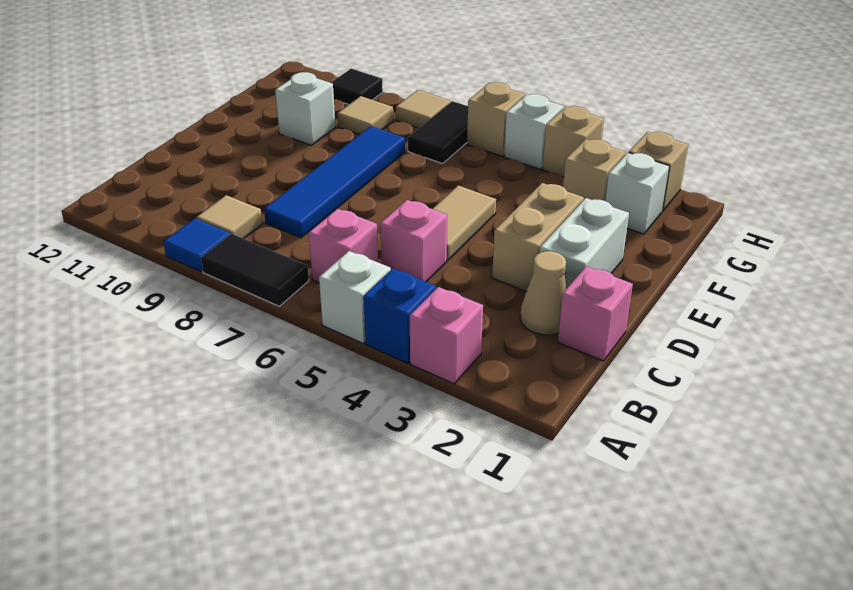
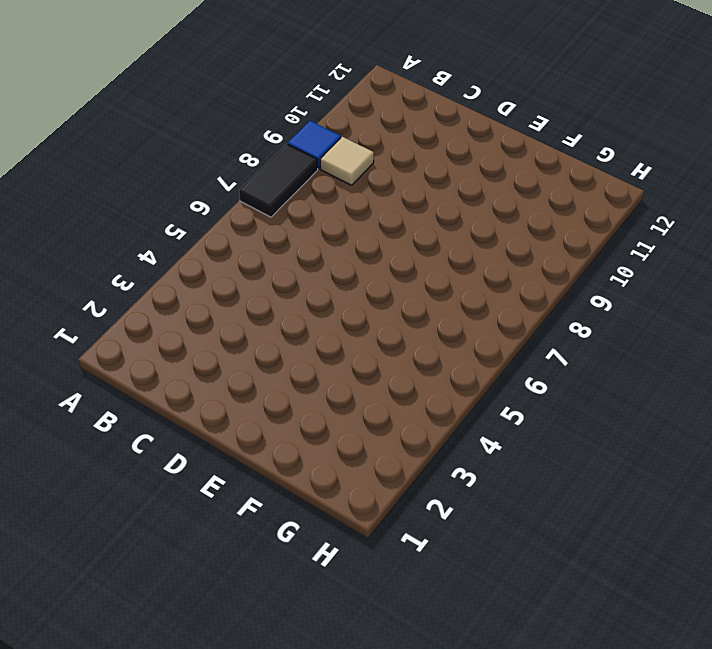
none -> pink 1x1 brick [410,287,483,384]
none -> blue 1x1 brick [363,269,436,363]
none -> white 1x1 brick [319,251,391,343]

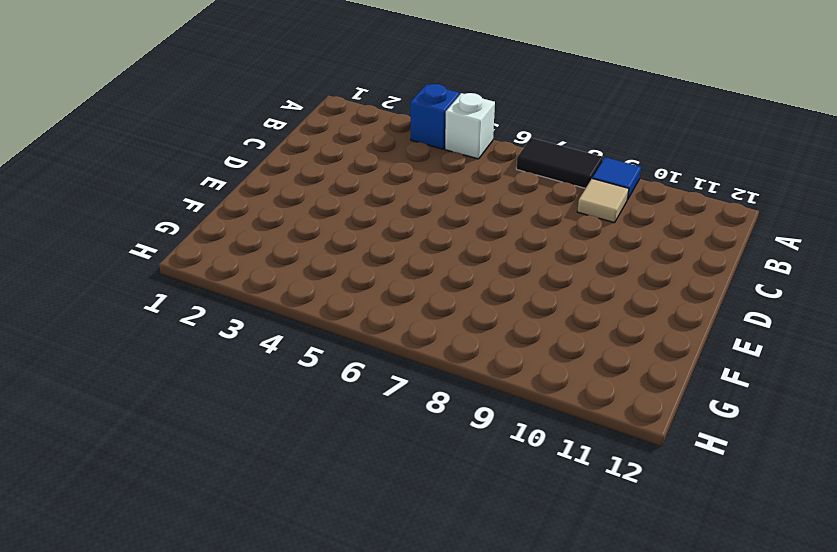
none -> pink 1x1 brick [410,287,483,384]
none -> pink 1x1 brick [309,208,378,283]
none -> pink 1x1 brick [558,266,633,361]

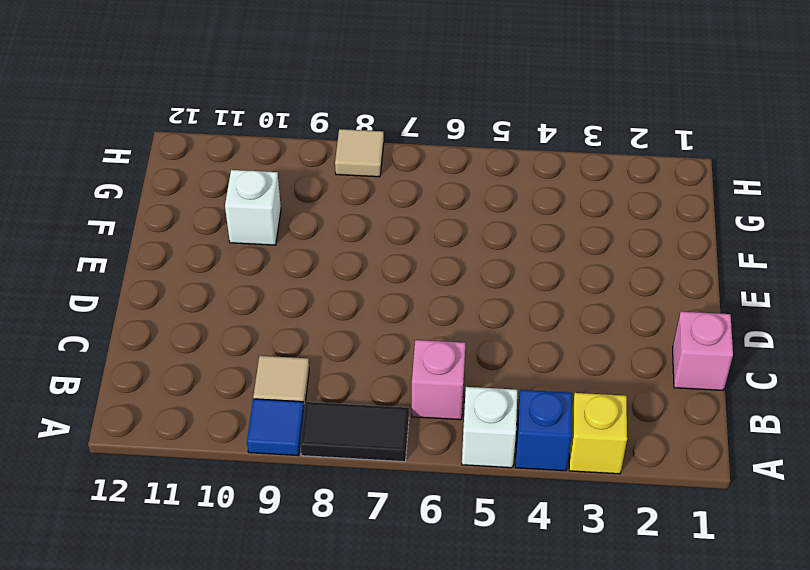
yellow 1x1 brick [569,393,627,474] -> pink 1x1 brick [410,287,483,384]
none -> tan 1x1 cone [520,251,567,335]
none -> pink 1x1 brick [380,200,447,282]
none -> blue 1x4 tile [264,126,405,238]

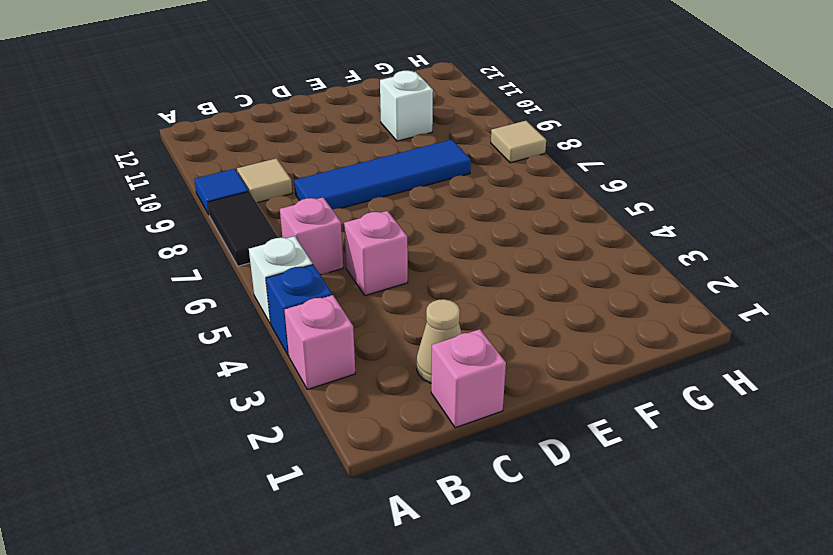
none -> white 1x2 brick [540,198,629,288]
none -> tan 1x2 brick [492,183,584,291]
none -> tan 1x2 tile [433,186,496,261]

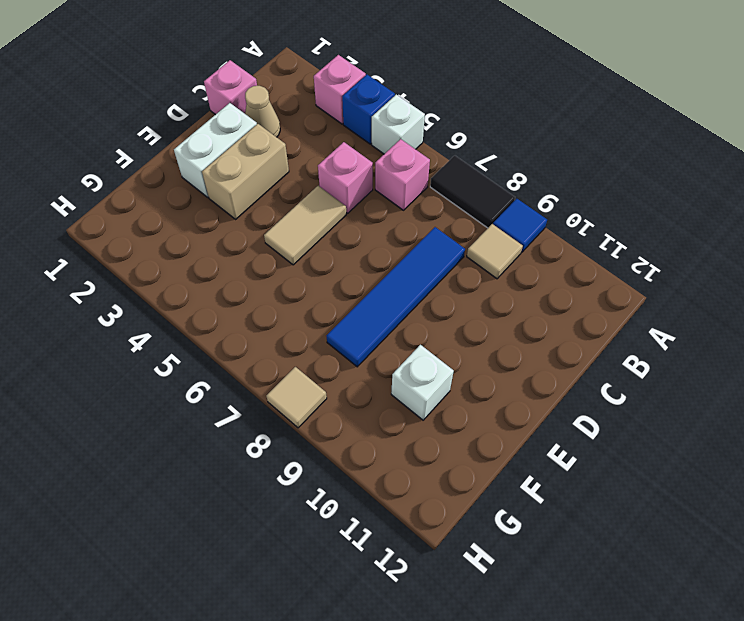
none -> white 1x1 brick [605,153,670,234]
none -> tan 1x1 brick [563,139,626,201]
none -> black 1x2 tile [408,101,468,164]

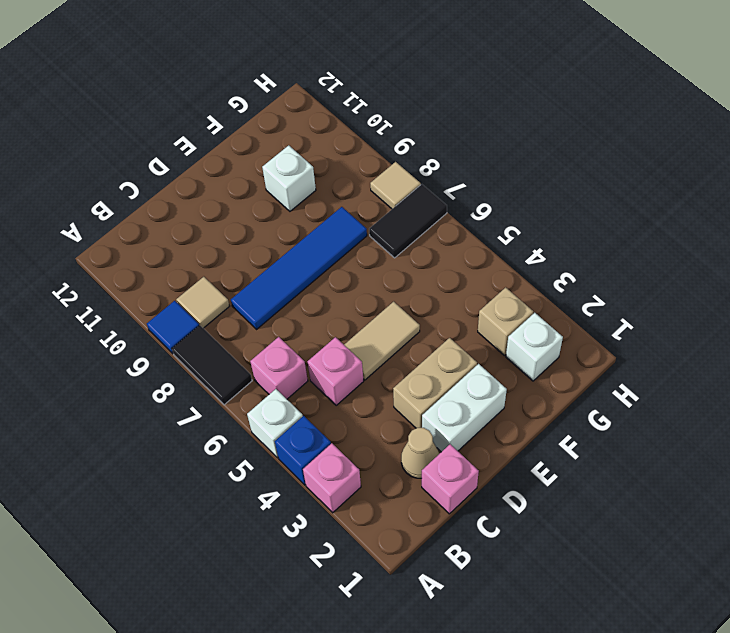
none -> tan 1x1 tile [338,96,393,135]
none -> tan 1x1 brick [629,132,688,211]
none -> tan 1x1 brick [542,106,604,177]

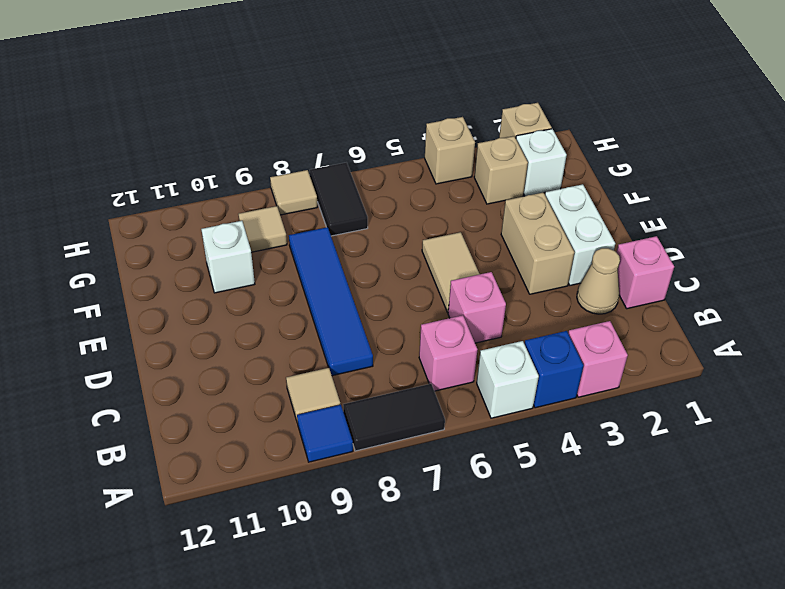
none -> white 1x1 brick [504,94,564,169]
none -> tan 1x1 brick [467,82,525,156]
none -> black 1x1 tile [331,69,383,105]

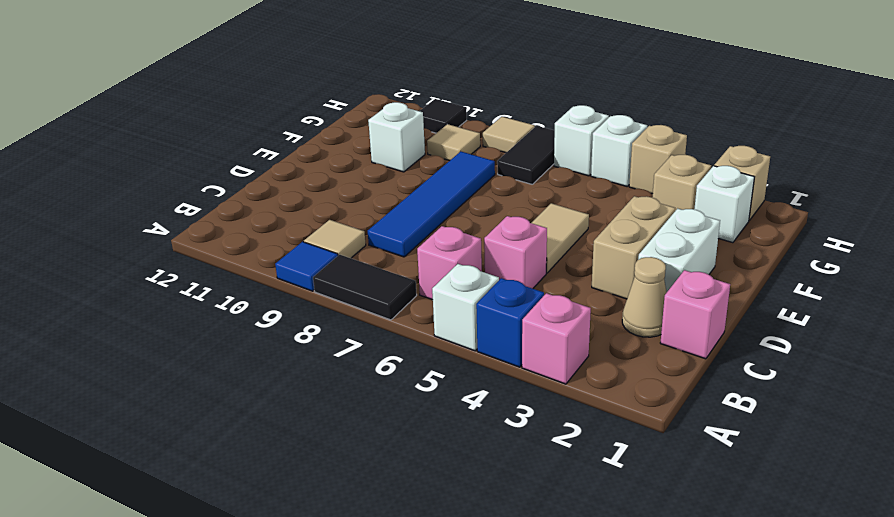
white 1x1 brick [554,105,609,176] -> tan 1x1 brick [467,82,525,156]

